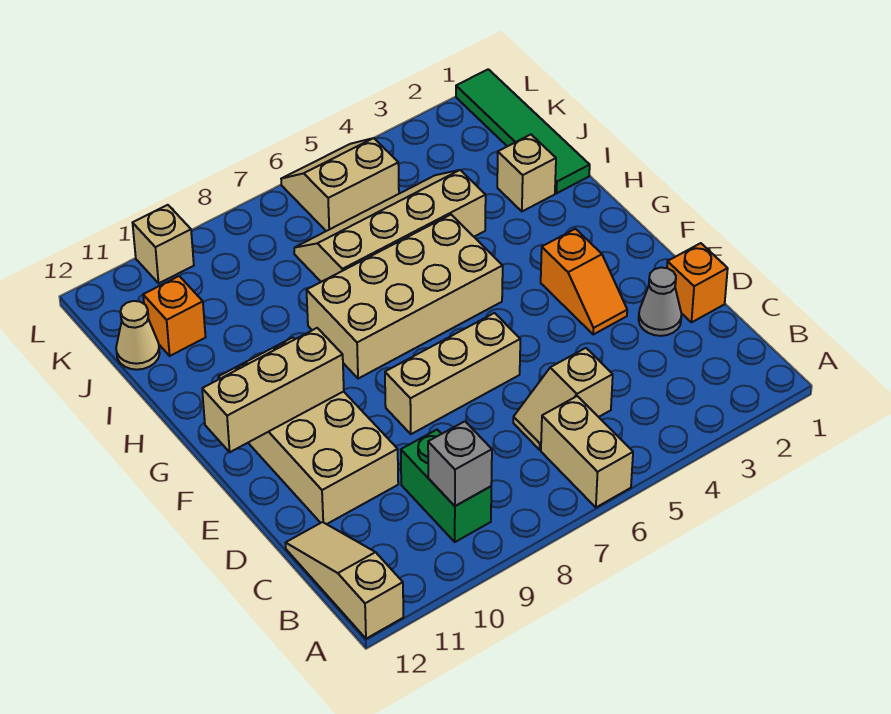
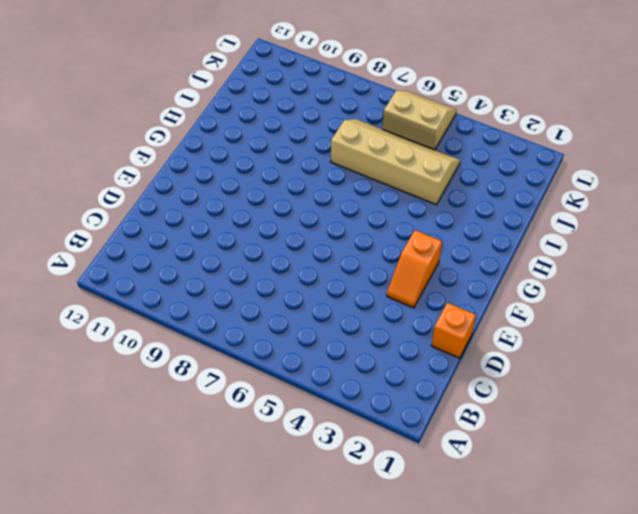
none -> tan 1x2 brick [541,396,633,507]
none -> tan 1x3 slope [286,522,403,639]
none -> green 1x2 brick [401,430,491,542]

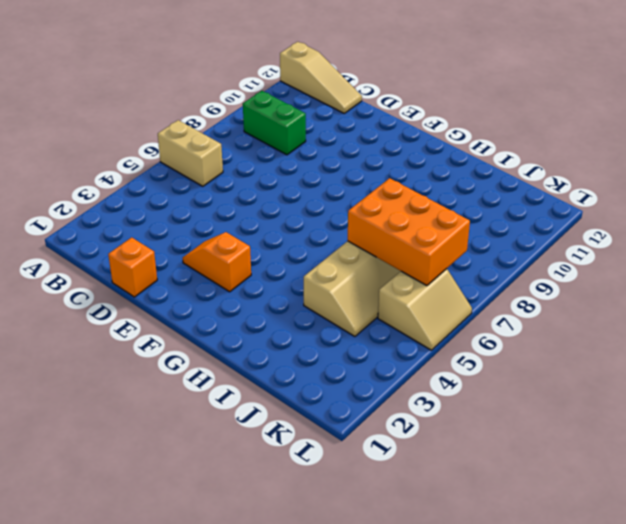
orange 2x3 brick [348,178,470,286] -> none
none -> tan 1x2 slope [513,348,613,450]
none -> grey 1x1 cone [639,268,681,336]
none -> tan 2x4 brick [218,338,398,524]

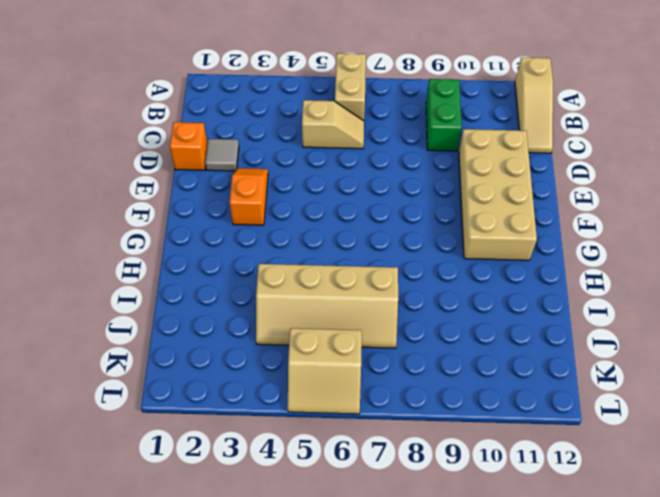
grey 1x1 tile [205,139,239,171] -> grey 1x1 cone [639,268,681,336]
none -> tan 1x3 brick [385,313,520,434]
none -> tan 2x4 brick [307,215,503,379]
none -> green 1x4 tile [456,69,590,193]

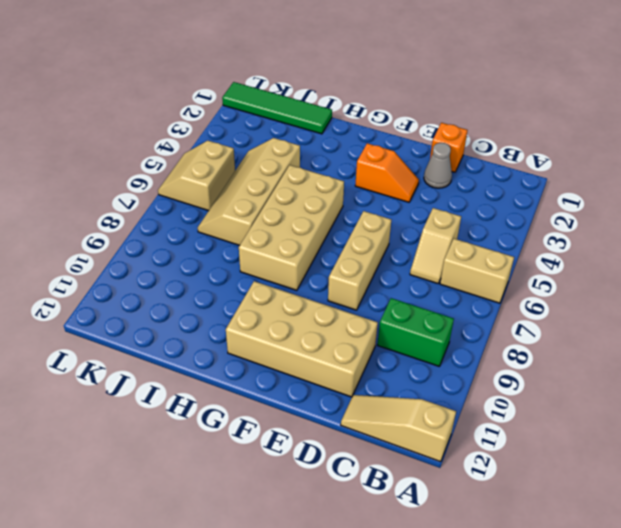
none -> tan 1x1 brick [497,135,556,211]
none -> orange 1x1 brick [143,276,205,356]
none -> tan 1x1 cone [116,301,160,370]

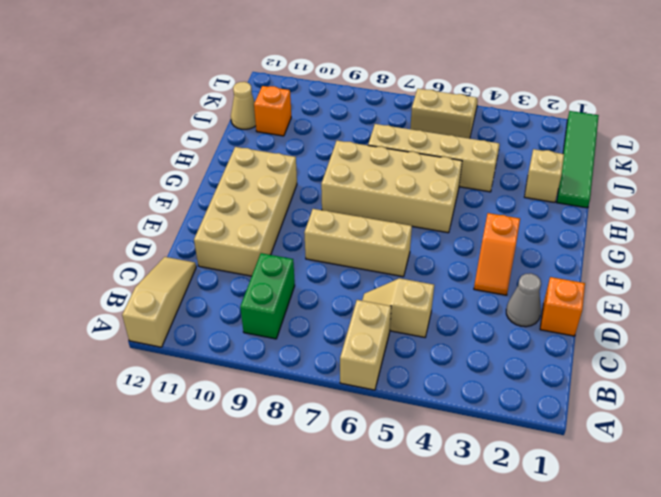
none -> tan 1x1 brick [133,205,194,283]
none -> grey 1x1 brick [428,421,492,506]
none -> tan 1x3 brick [202,328,344,452]

